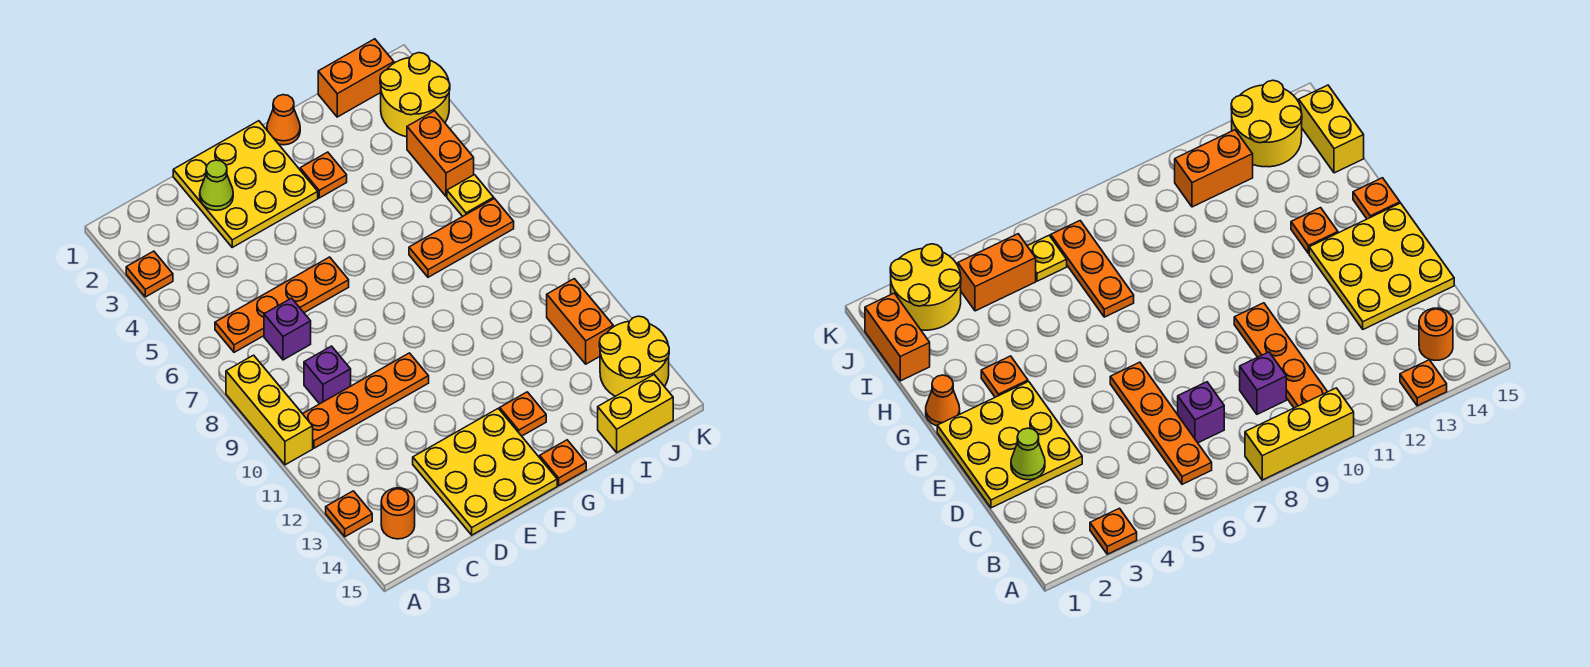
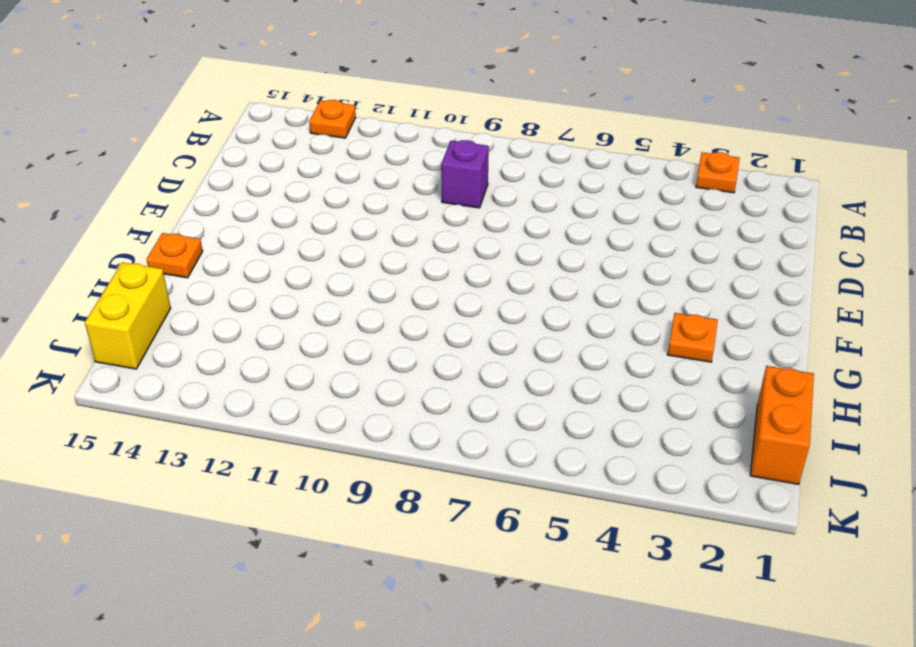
none -> yellow 1x3 brick [226,355,313,465]
none -> orange 1x4 plate [215,257,349,352]
none -> orange 1x4 plate [303,353,429,448]

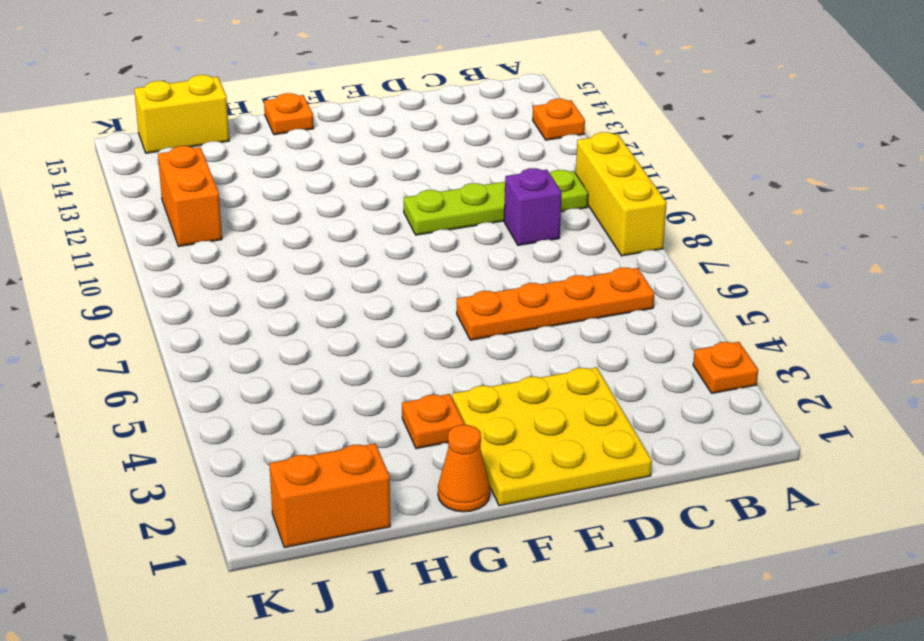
lime 1x4 plate [404,170,588,235] -> orange 1x4 plate [303,353,429,448]
none -> orange 1x1 round brick [381,488,415,539]
none -> purple 1x1 brick [264,298,311,360]
none -> yellow 3x3 plate [413,408,557,535]

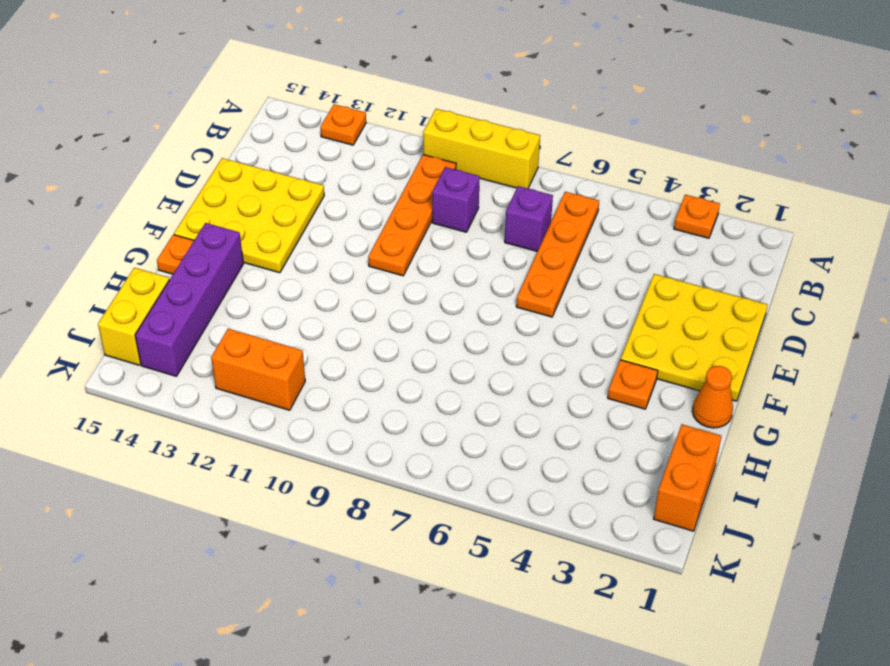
purple 1x4 brick [135,223,243,376] -> yellow 2x2 round brick [599,316,669,396]
none -> orange 1x1 round brick [381,488,415,539]
none -> orange 1x1 plate [500,392,546,436]
none -> orange 1x3 plate [409,199,514,277]

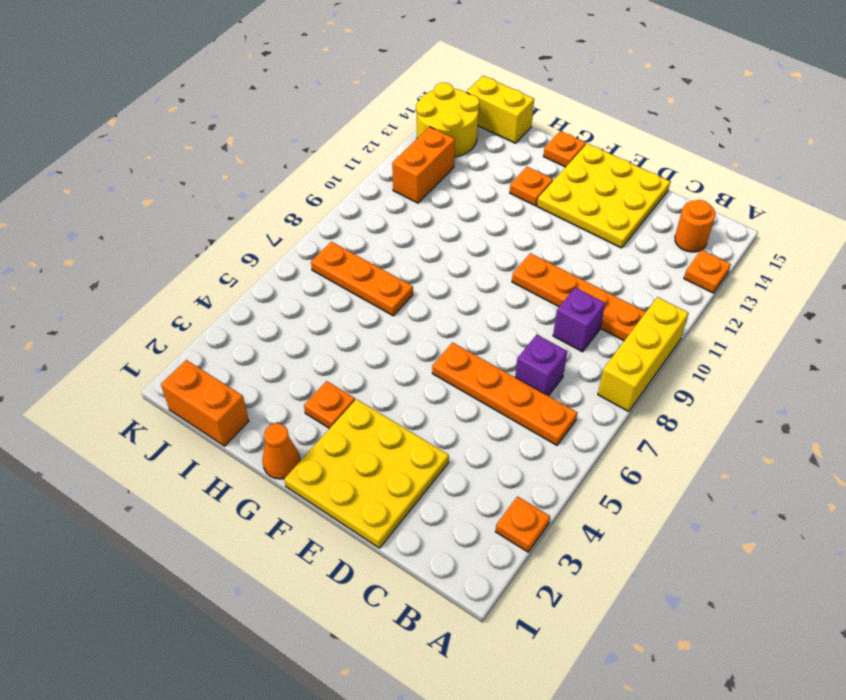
none -> yellow 2x2 round brick [380,53,450,137]
none -> orange 1x2 brick [407,111,474,196]
none -> yellow 1x1 plate [447,175,494,216]

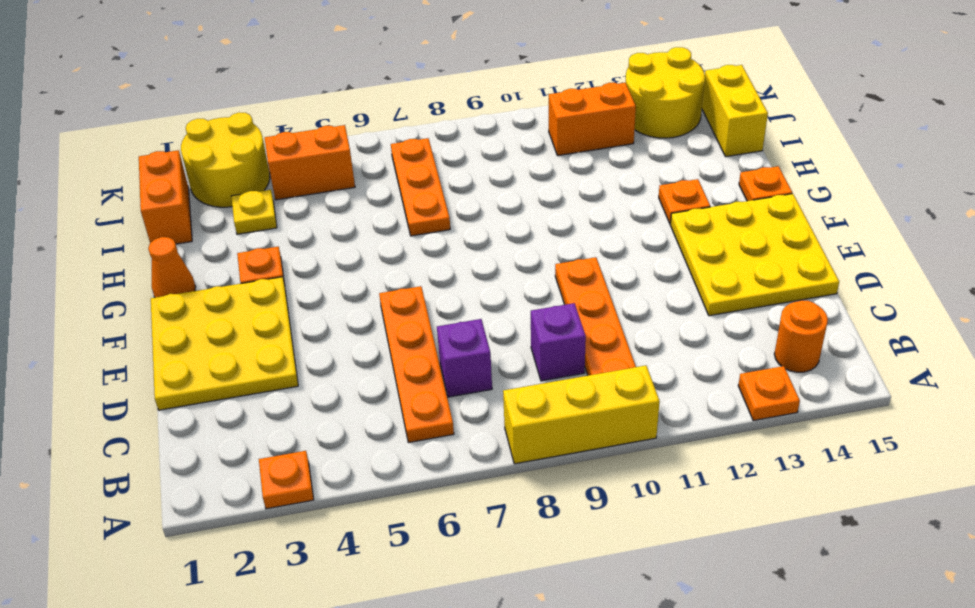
yellow 1x1 plate [231,190,277,234] -> yellow 1x1 plate moved to [447,175,494,216]
none -> lime 1x1 cone [200,160,233,210]

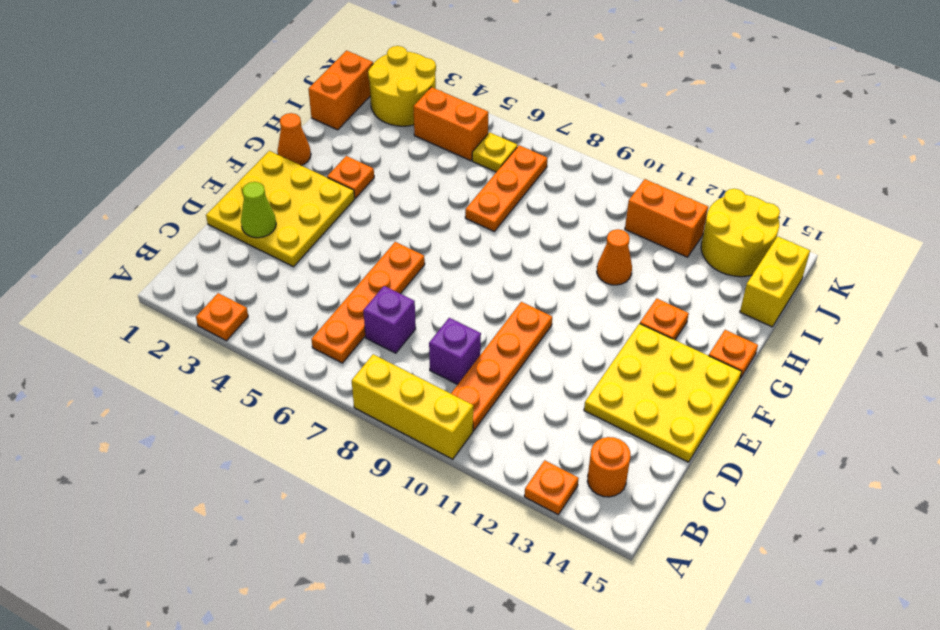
orange 1x1 cone [597,229,632,285] -> none

